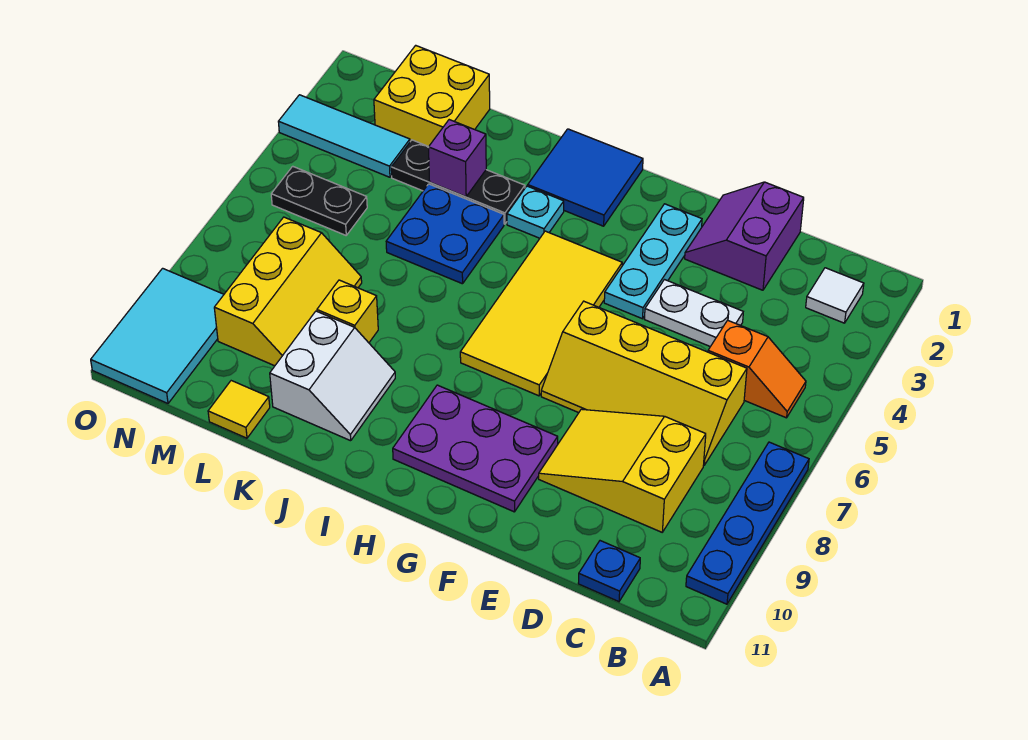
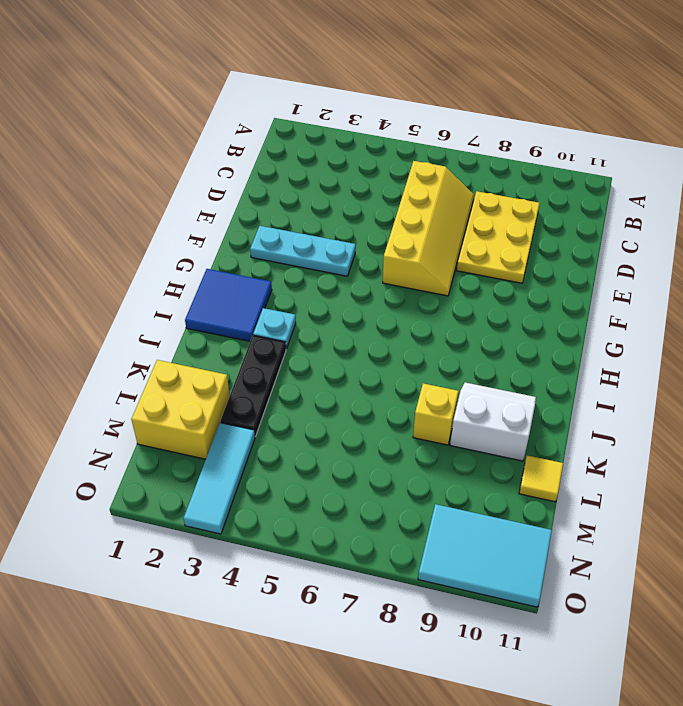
yellow 2x3 plate [457,191,540,283] -> yellow 2x3 slope [539,409,706,532]
none -> blue 1x4 plate [686,442,809,604]
none -> white 1x1 tile [806,268,864,323]
none -> orange 1x2 slope [708,320,806,418]

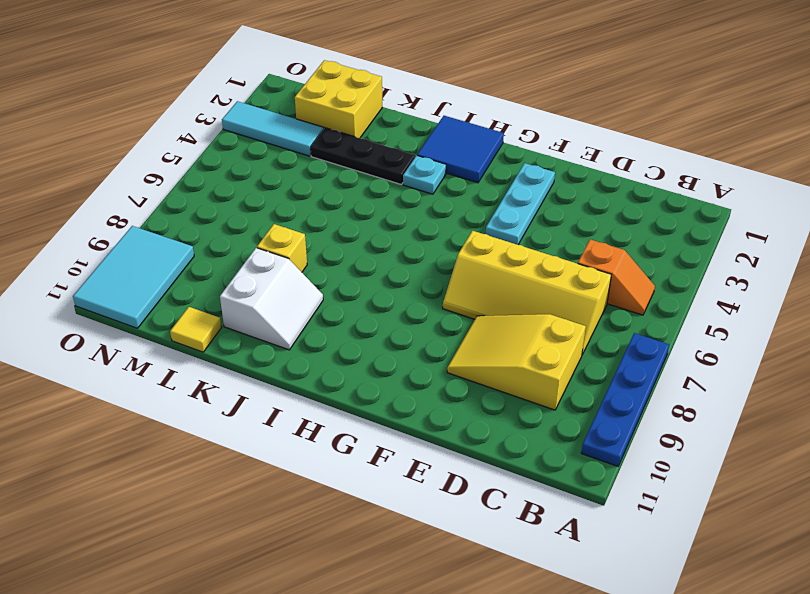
none -> white 1x1 tile [806,268,864,323]
none -> blue 1x1 plate [578,541,640,602]
none -> purple 2x2 slope [685,182,804,290]

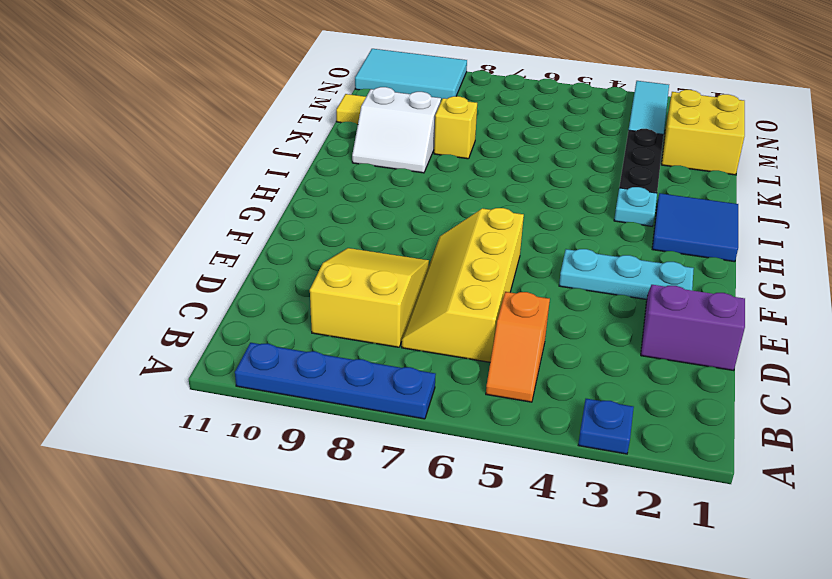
blue 1x1 plate [578,399,634,454] -> blue 1x1 plate moved to [578,541,640,602]
none -> white 1x1 tile [806,268,864,323]
none -> white 1x2 plate [645,280,743,347]
none -> purple 2x3 plate [393,385,558,512]

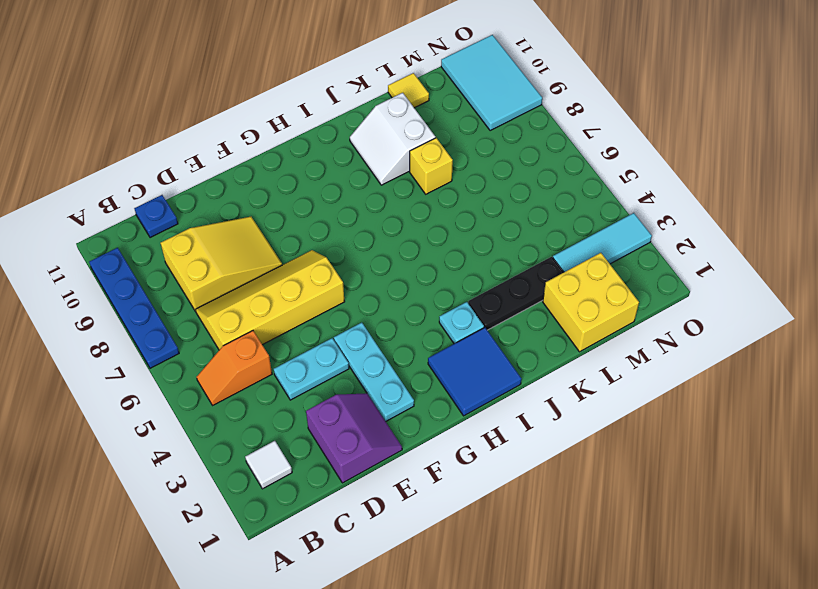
cyan 1x2 plate [274,338,349,400] -> white 1x2 plate [645,280,743,347]
none -> purple 2x3 plate [393,385,558,512]
none -> yellow 2x4 tile [460,231,622,396]
none -> blue 2x2 plate [386,184,504,284]

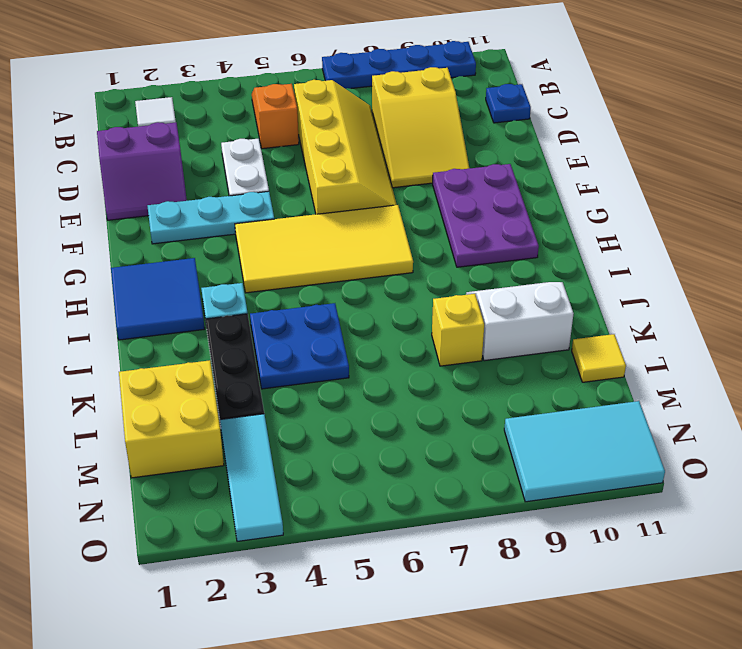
none -> yellow 2x3 slope [214,217,362,366]
none -> black 1x2 plate [271,166,367,235]
none -> purple 1x1 brick [428,120,486,197]

